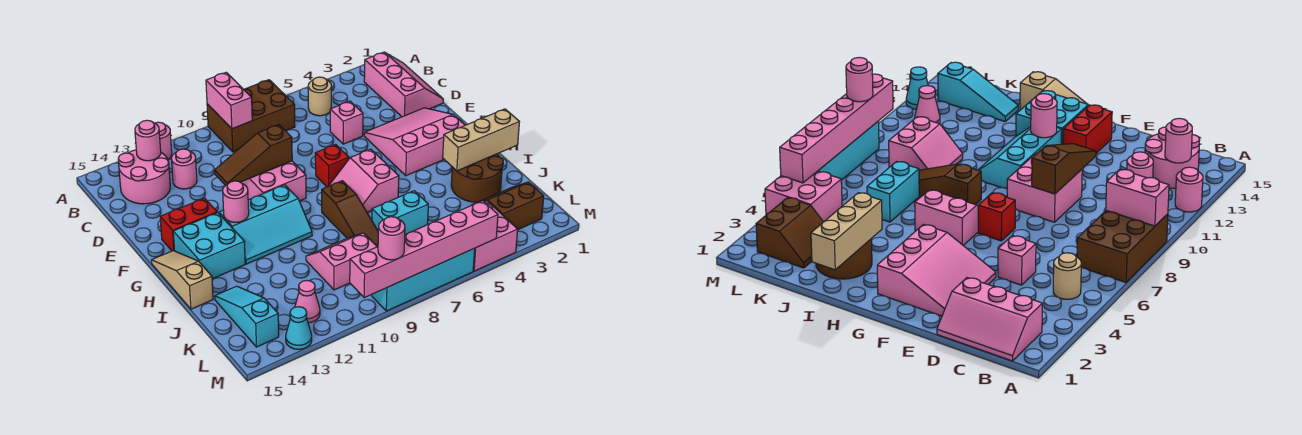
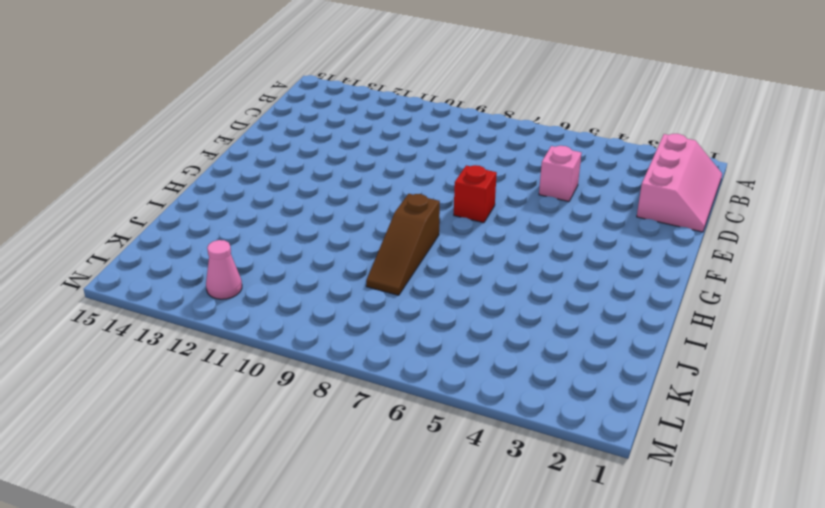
none -> brown 2x3 brick [207,80,295,152]
none -> pink 1x1 round brick [155,122,172,159]
none -> tan 1x1 round brick [308,77,332,116]
none -> pink 2x2 round brick [118,150,170,204]

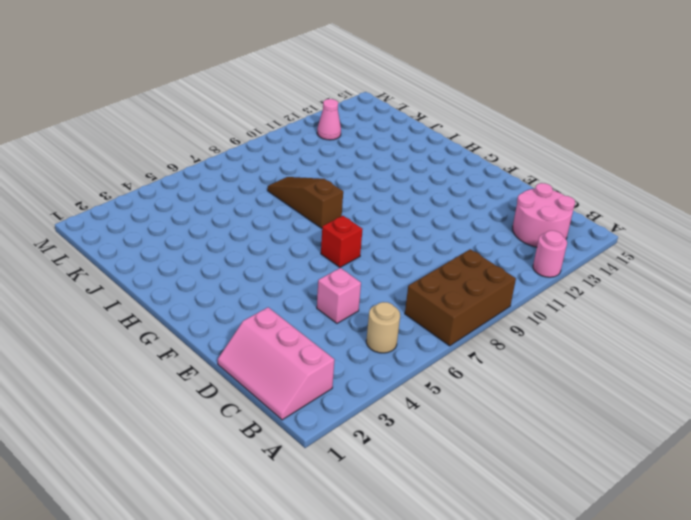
none -> pink 1x1 round brick [171,149,197,189]
none -> pink 3x3 slope [364,108,465,176]
none -> pink 2x2 brick [241,161,306,201]
none -> red 1x2 brick [160,198,217,251]

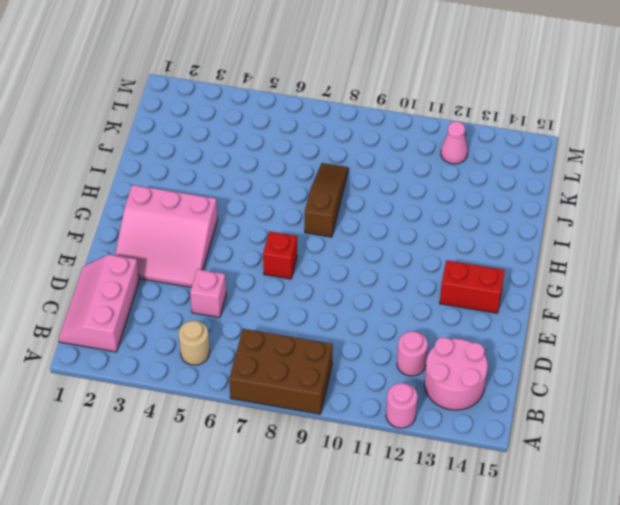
none -> pink 2x2 brick [241,161,306,201]
none -> pink 2x2 slope [329,149,399,212]
none -> cyan 2x3 slope [219,185,312,264]
none -> cyan 2x2 brick [173,213,245,279]

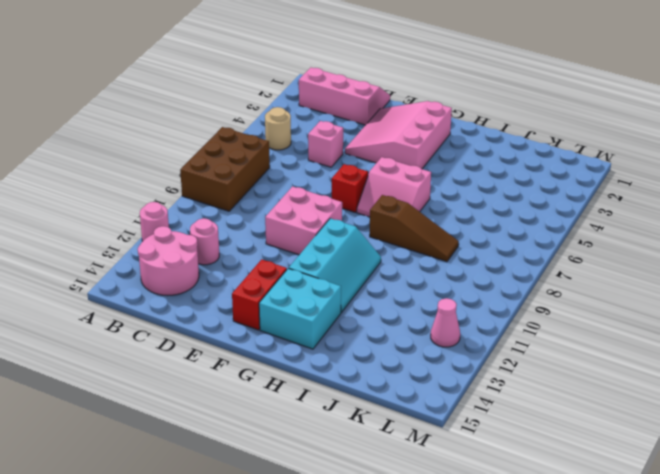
none -> tan 1x3 slope [152,251,213,309]
none -> brown 2x2 round brick [451,154,503,202]
none -> cyan 1x2 brick [372,191,428,234]
none -> pink 2x2 slope [306,233,377,290]

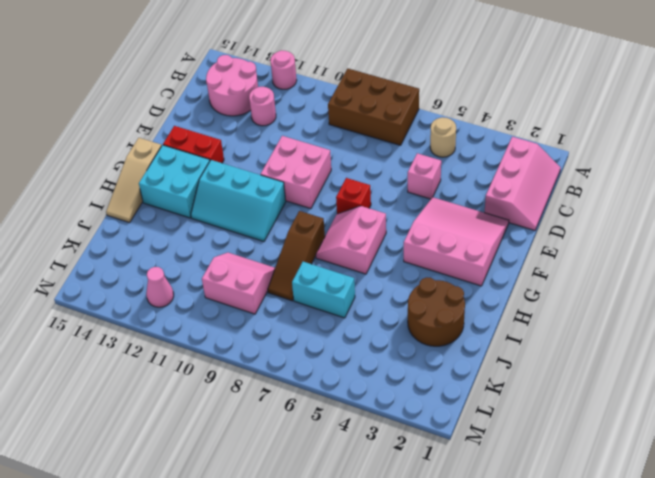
tan 1x3 slope [106,138,161,223] -> tan 1x3 slope turned to [152,251,213,309]
none -> cyan 1x3 slope [215,286,279,347]
none -> brown 2x2 slope [477,182,544,229]
none -> pink 2x2 brick [473,201,518,271]
none -> cyan 1x4 brick [372,248,475,311]

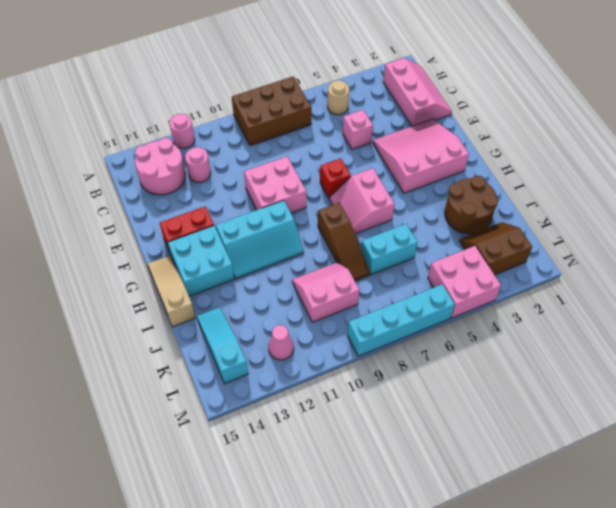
none -> cyan 1x1 cone [286,307,312,349]
none -> pink 1x2 brick [206,72,252,129]
none -> pink 1x1 round brick [135,120,161,161]
none -> brown 1x3 slope [215,125,292,185]

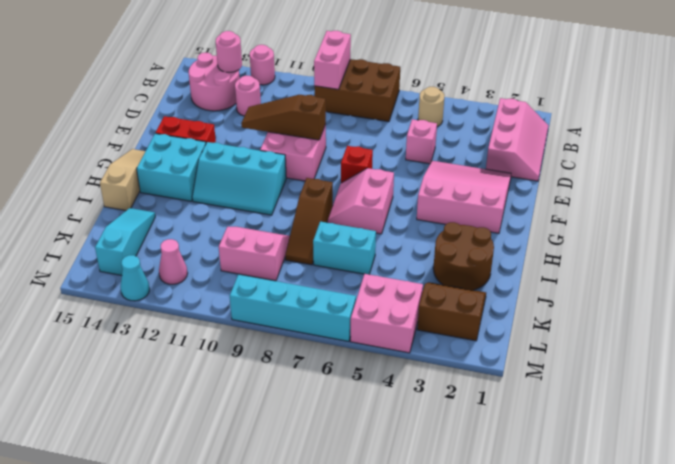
none -> pink 1x1 round brick [223,181,249,222]
none -> tan 1x3 brick [443,109,519,171]
none -> pink 1x6 brick [350,201,498,298]
none -> pink 1x1 round brick [378,217,405,260]

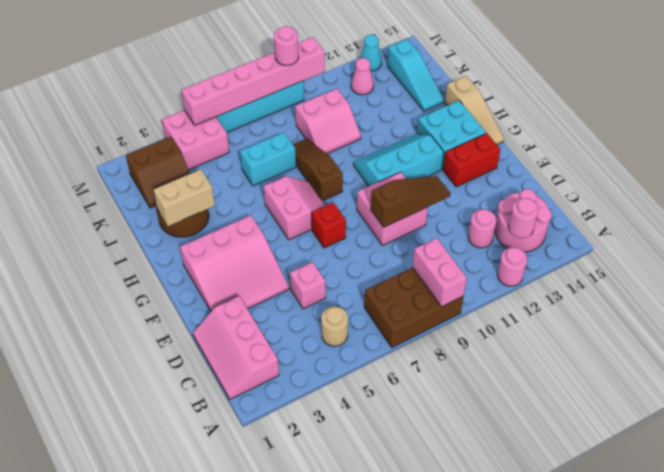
tan 1x2 brick [154,169,215,226] -> tan 1x3 brick [443,109,519,171]
none -> pink 1x1 round brick [223,181,249,222]

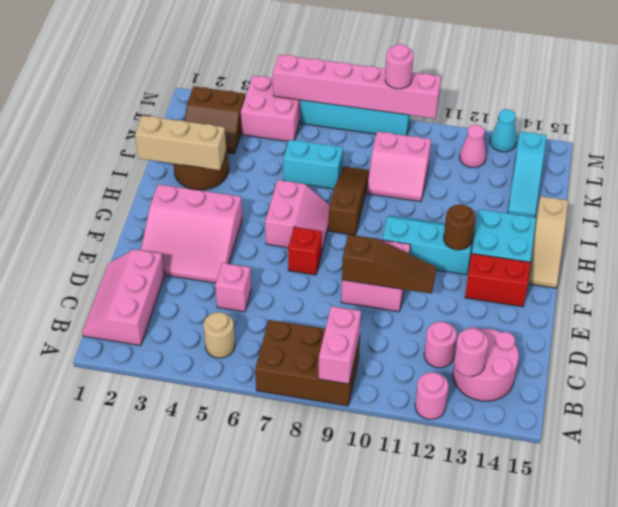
brown 1x1 round brick [444,204,475,250] -> pink 1x1 round brick [223,181,249,222]

